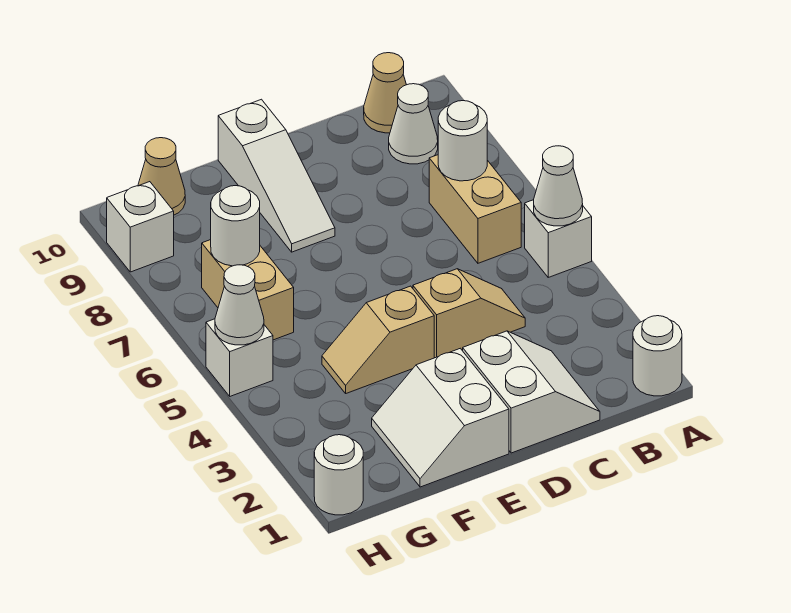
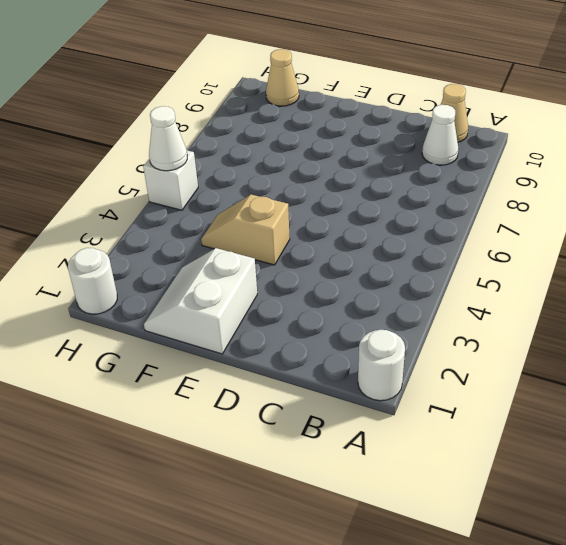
none -> white 1x1 brick [525,200,592,277]
none -> tan 1x2 brick [429,155,521,263]
none -> white 2x2 slope [463,331,600,453]

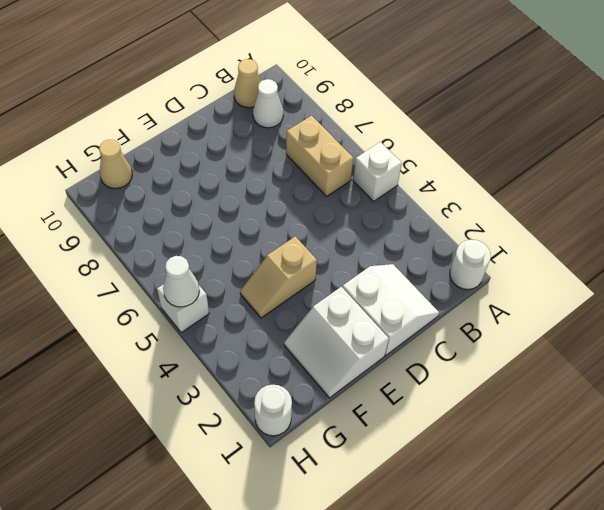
none -> tan 1x2 slope [413,269,525,358]
none -> white 1x3 slope [218,99,335,252]
none -> tan 1x2 brick [202,240,294,340]

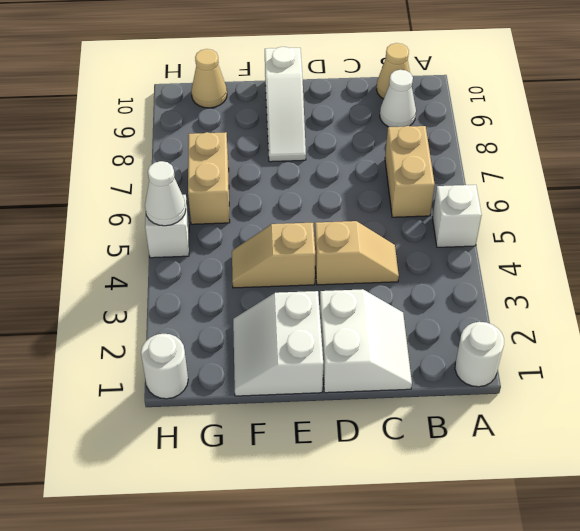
none -> white 1x1 brick [107,182,174,272]
none -> white 1x1 cone [534,146,583,226]
none -> white 1x1 round brick [438,101,487,181]

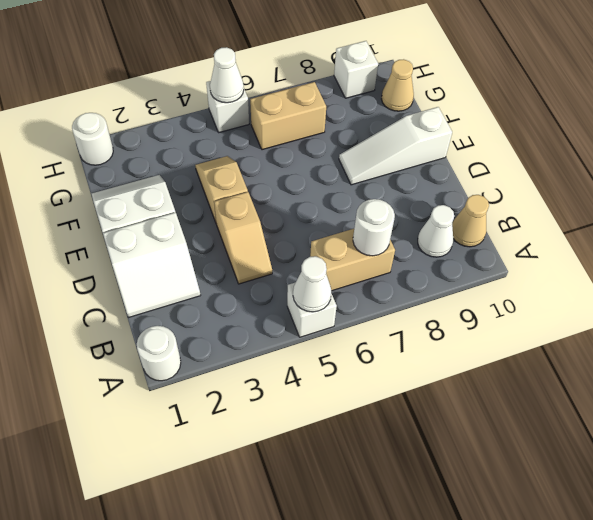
none -> white 1x1 round brick [211,186,260,266]

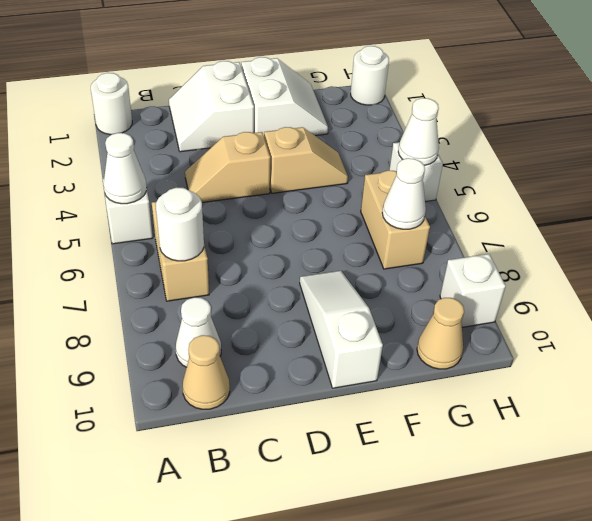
white 1x1 cone [382,158,426,229] -> white 1x1 round brick [211,186,260,266]

